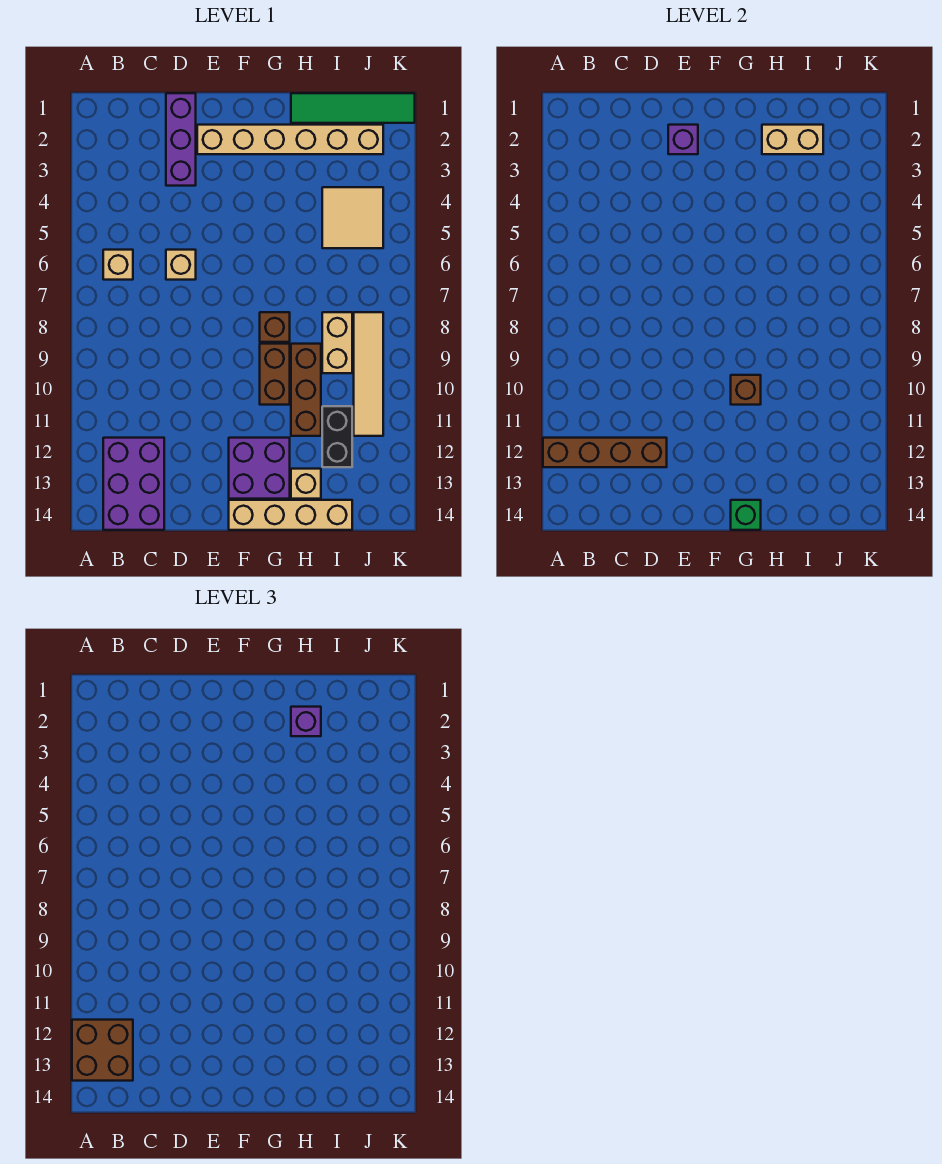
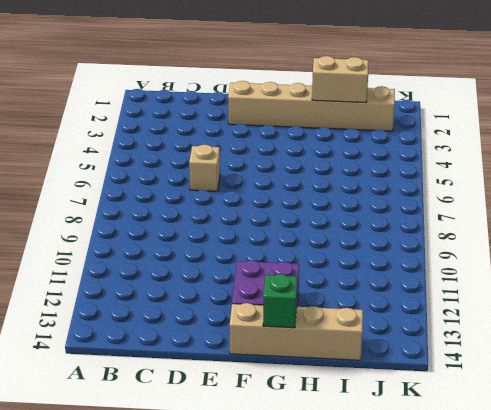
none -> tan 1x1 brick [103,250,133,280]
none -> purple 2x3 brick [103,438,164,530]
none -> purple 1x3 brick [166,93,196,186]

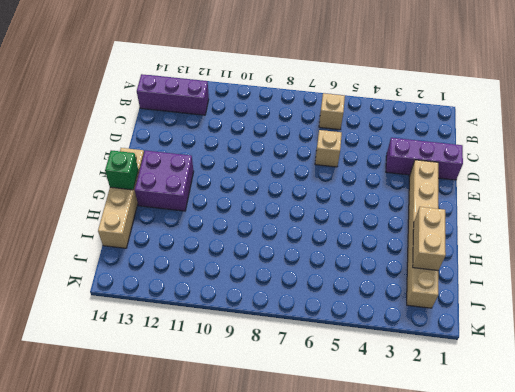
purple 1x3 brick [137,74,209,115] -> purple 2x3 brick [103,438,164,530]
none -> brown 1x1 brick [260,312,290,342]
none -> brown 1x2 brick [260,344,290,405]
none -> green 1x4 tile [291,93,415,123]

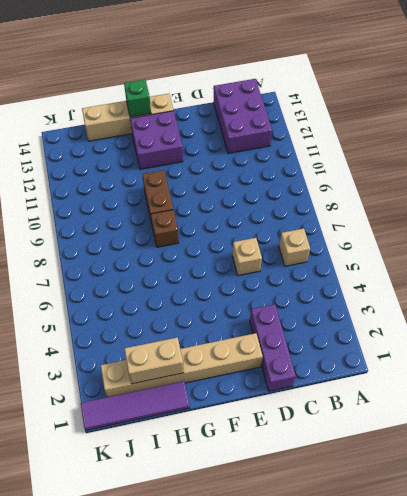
purple 1x4 tile [81,381,190,430] -> green 1x4 tile [291,93,415,123]
none -> brown 1x3 brick [291,344,321,436]
none -> tan 1x1 brick [291,469,321,499]
none -> tan 2x2 tile [322,187,383,248]

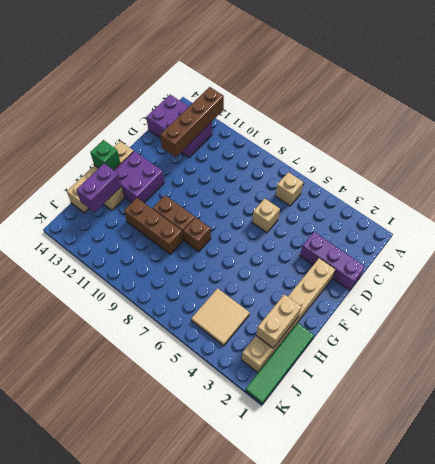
purple 1x2 brick [76,164,121,212] -> none
none -> tan 1x2 brick [322,312,352,373]
none -> black 1x2 brick [322,406,352,467]
none -> tan 1x4 tile [354,312,383,436]

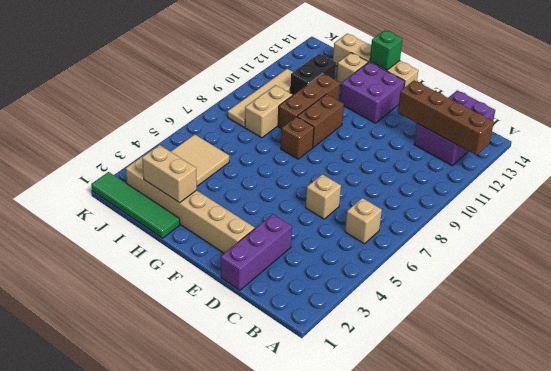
none -> purple 1x1 brick [668,125,698,154]
none -> brown 1x1 brick [731,375,761,405]
none -> brown 2x2 brick [72,1020,133,1081]

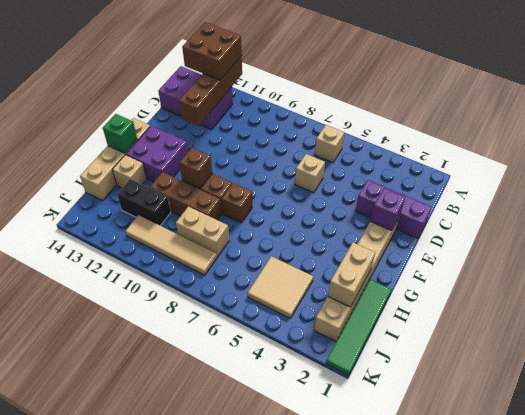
none -> purple 1x1 brick [291,707,321,736]

